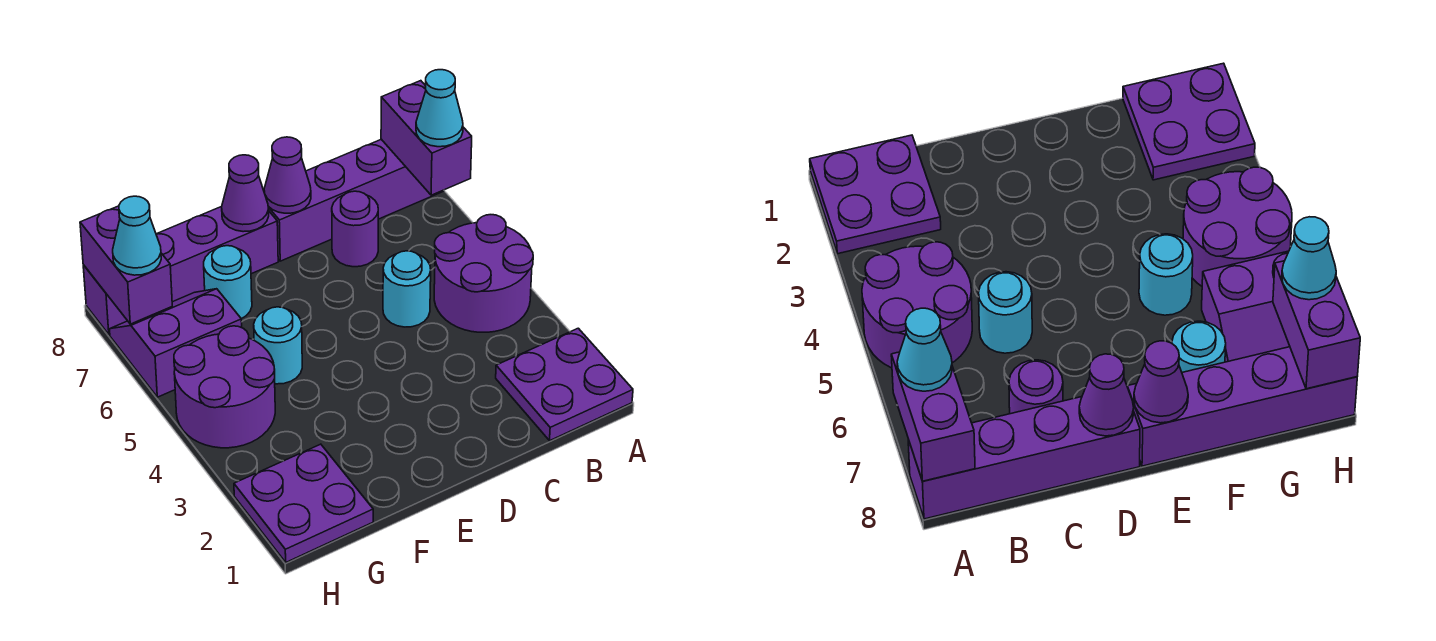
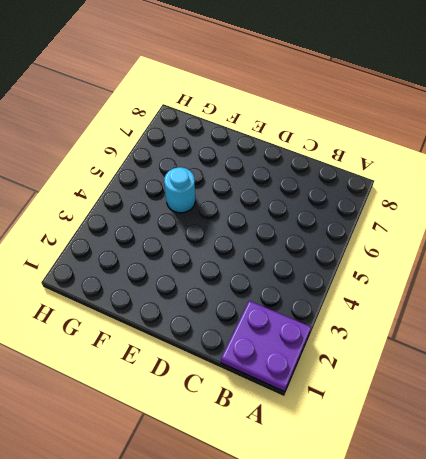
none -> purple 2x2 round brick [434,215,533,332]
none -> purple 1x4 brick [263,139,444,261]
none -> cyan 1x1 round brick [383,251,431,327]

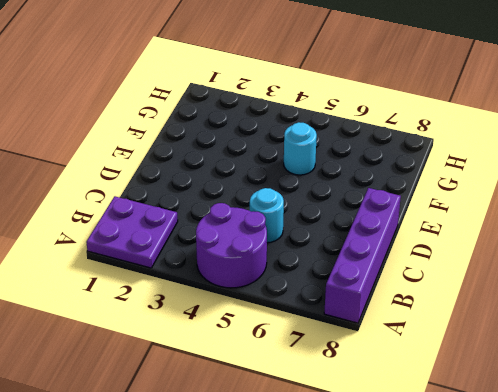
none -> purple 1x1 round brick [332,191,378,267]
none -> purple 1x4 brick [83,206,278,335]
none -> cyan 1x1 round brick [204,246,252,319]

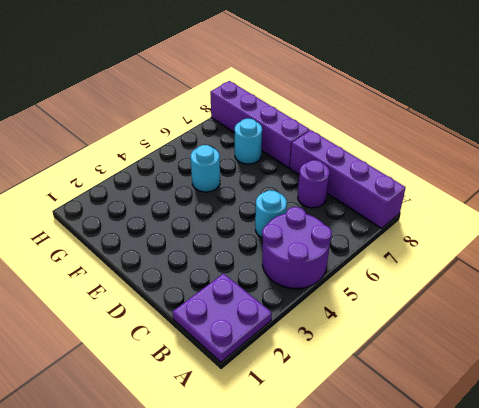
none -> purple 2x2 plate [234,444,373,562]
none -> purple 2x2 round brick [174,326,275,448]
none -> purple 2x2 slope [110,289,242,397]

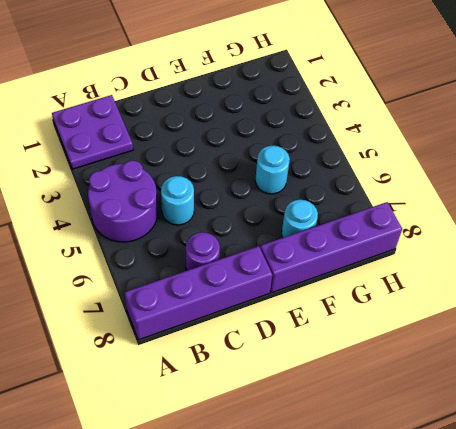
none -> purple 2x2 plate [234,444,373,562]
none -> purple 2x2 round brick [174,326,275,448]
none -> purple 2x2 slope [110,289,242,397]

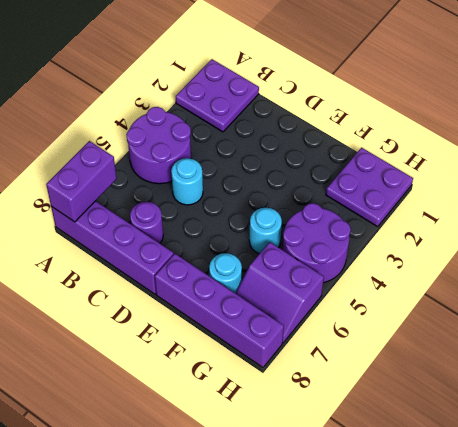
none -> purple 1x1 cone [264,137,311,213]
none -> purple 1x1 cone [222,155,269,232]
none -> purple 1x2 brick [80,206,172,324]

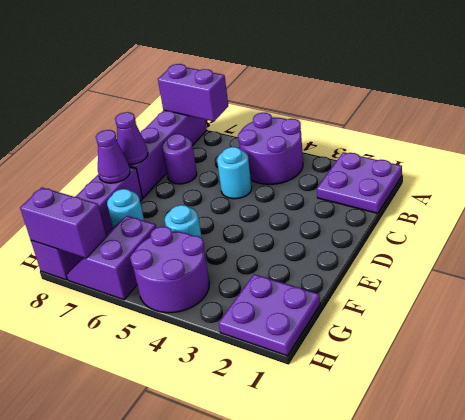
none -> cyan 1x1 cone [416,70,463,147]
none -> cyan 1x1 cone [113,196,161,275]

